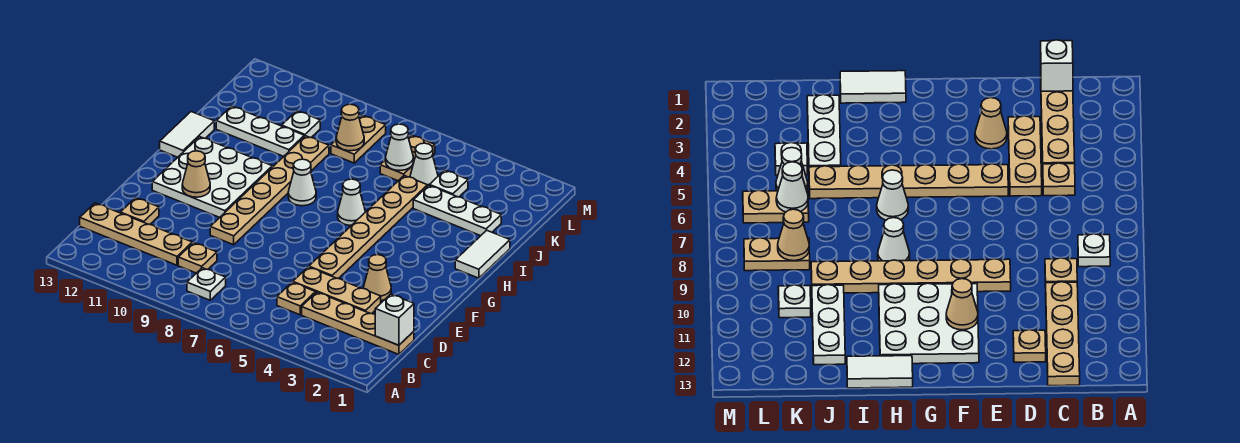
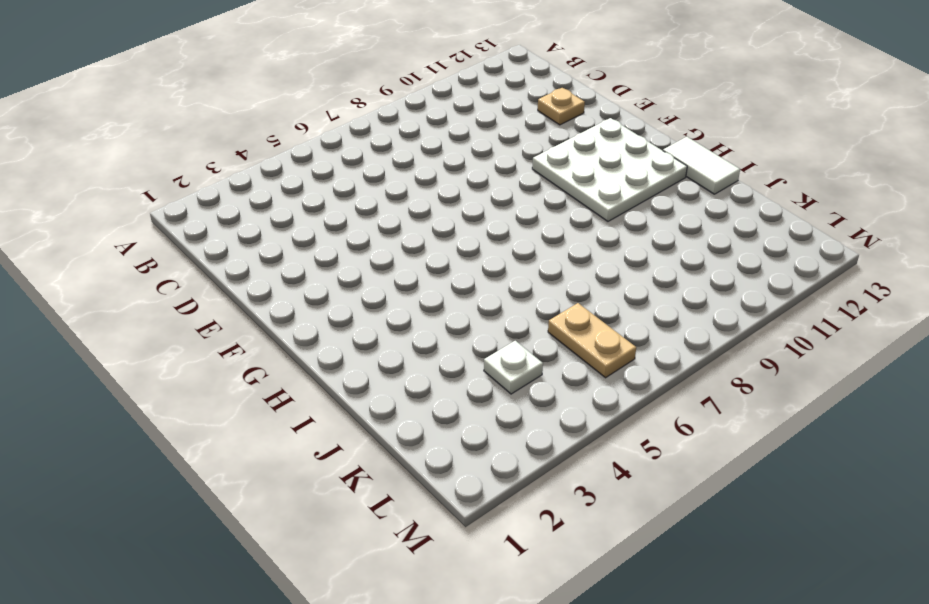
none -> white 1x1 plate [187,268,226,300]
none -> tan 1x4 plate [302,292,414,354]
none -> tan 1x1 plate [277,282,316,315]

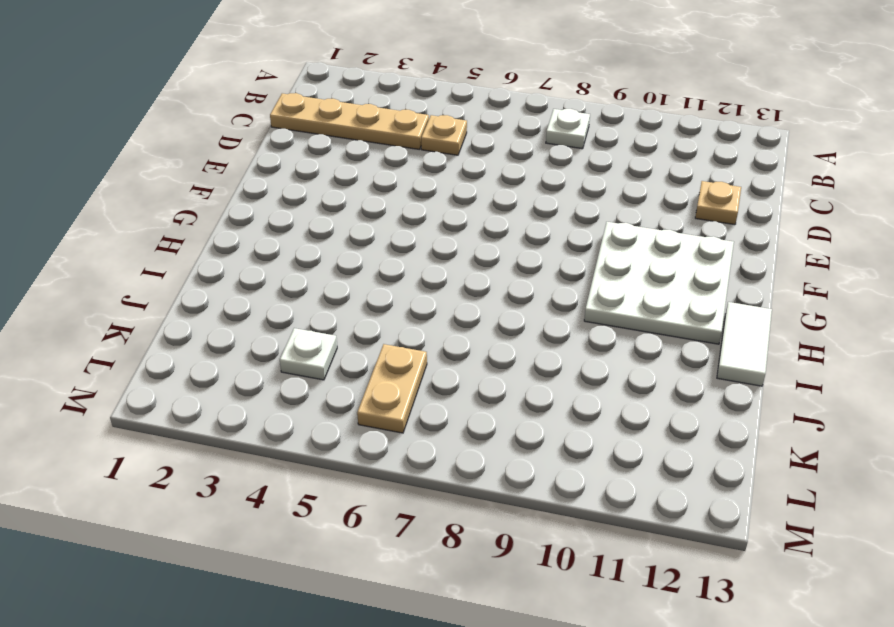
none -> tan 1x1 plate [178,243,217,273]
none -> tan 1x4 plate [80,203,192,265]
none -> tan 1x3 plate [293,267,381,314]

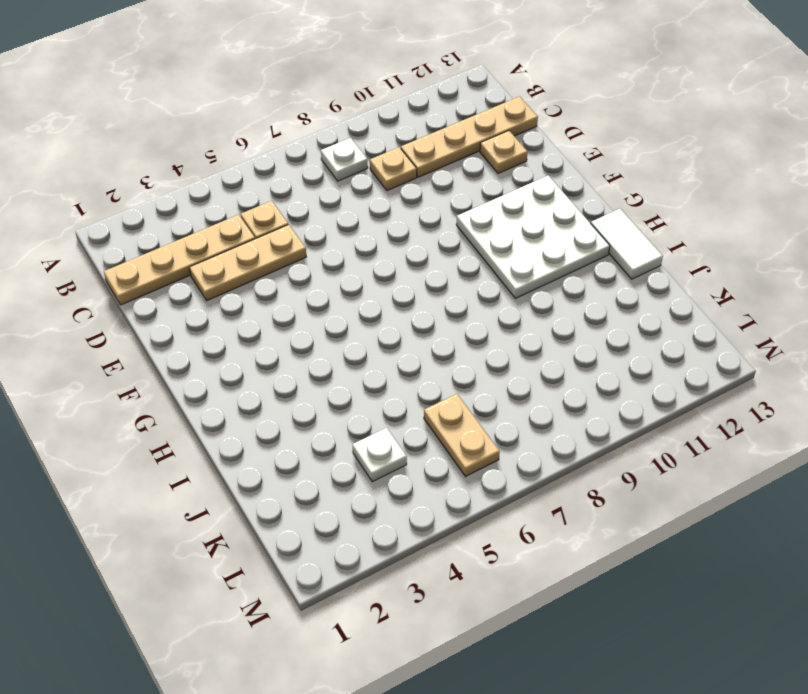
none -> tan 1x1 cone [364,255,391,301]
none -> tan 1x6 plate [309,176,428,279]
none -> tan 1x6 plate [210,136,329,245]

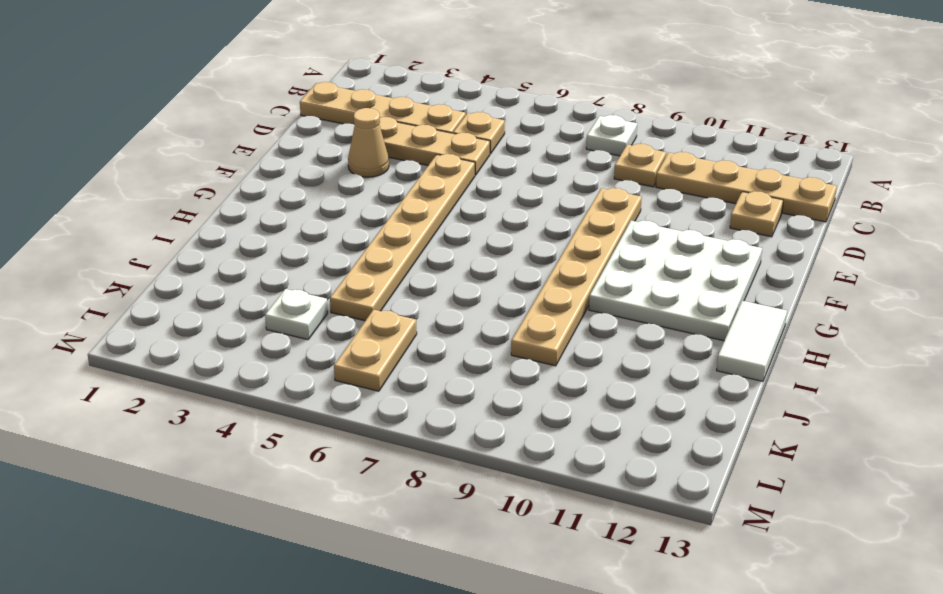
none -> white 1x2 tile [455,230,510,278]
none -> white 1x1 cone [338,179,365,225]
none -> white 1x1 cone [288,159,316,206]

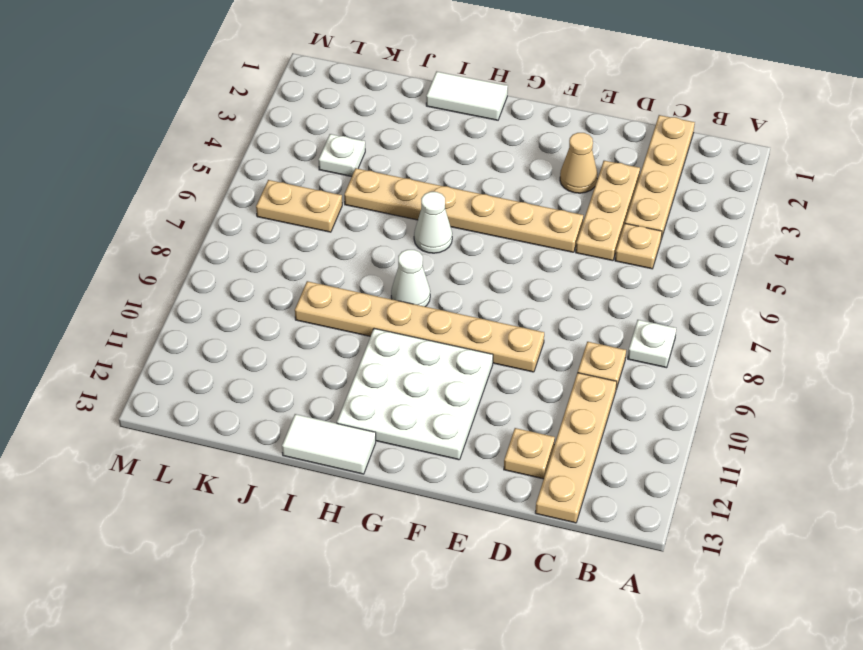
none -> white 1x3 plate [413,185,501,236]
none -> white 1x3 plate [216,106,304,156]
none -> white 1x1 cone [410,143,438,185]

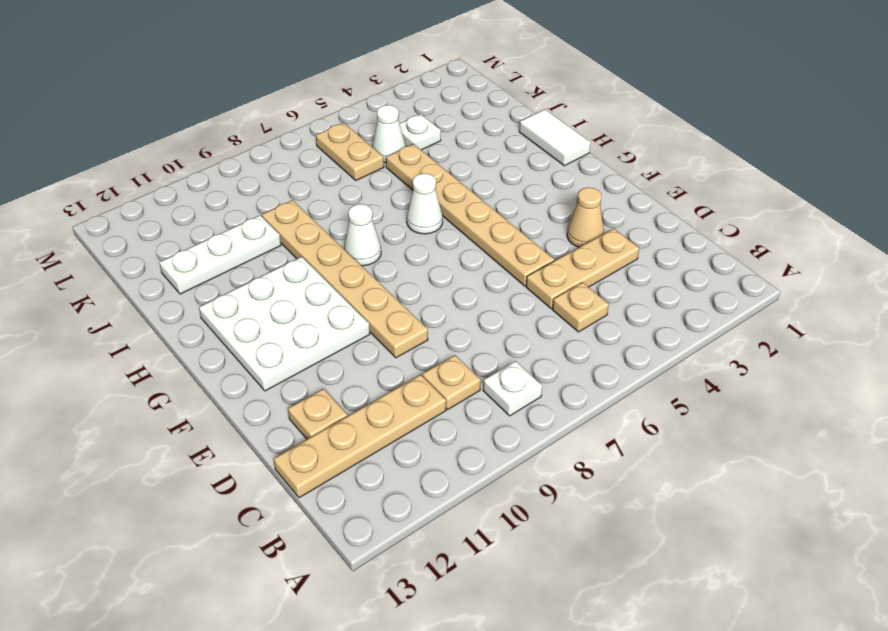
none -> tan 1x4 plate [302,292,414,354]
none -> white 1x2 tile [160,112,214,157]
none -> white 1x3 plate [413,185,501,236]

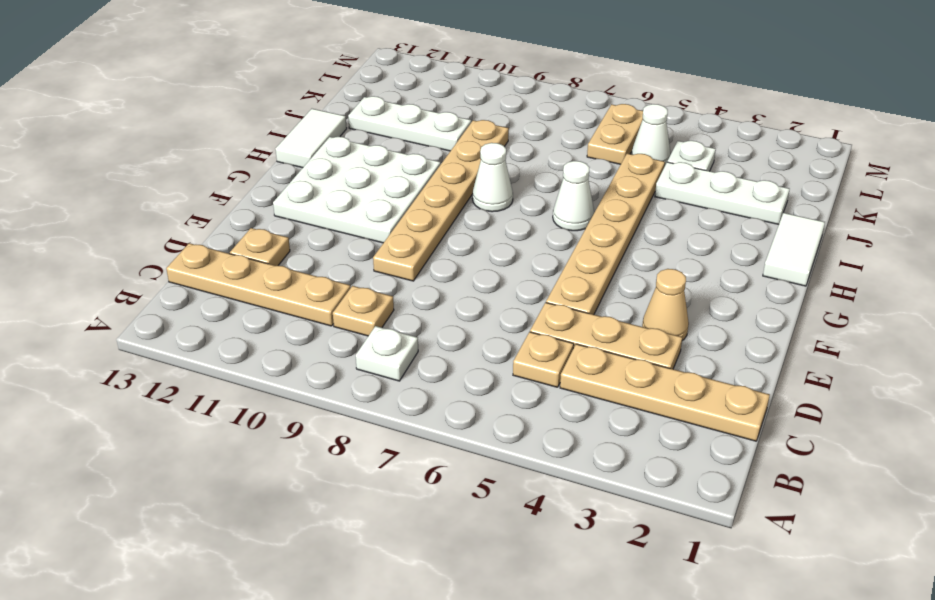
none -> tan 1x2 plate [331,115,386,163]
none -> white 1x1 plate [282,111,320,137]
none -> white 1x1 brick [375,294,414,345]

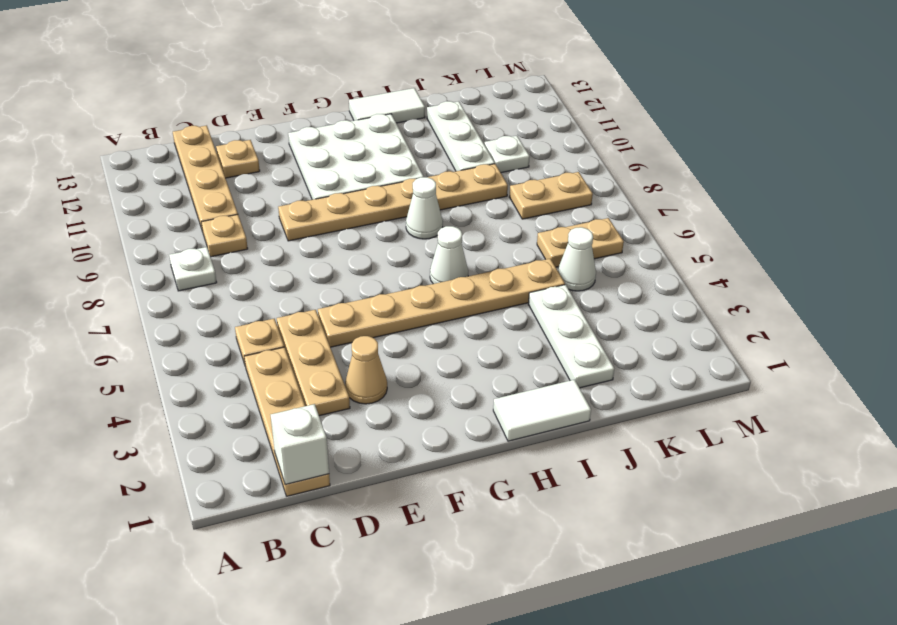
none -> white 1x1 plate [429,170,468,197]
none -> tan 1x1 cone [182,151,210,197]
none -> white 1x1 cone [386,124,413,171]

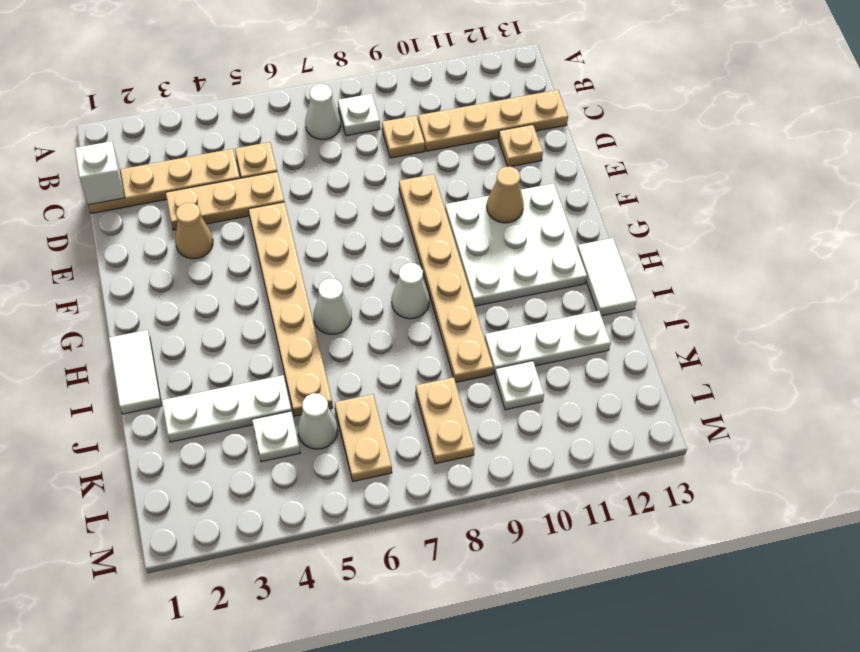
white 1x1 cone [305,84,341,140] -> white 1x1 cone moved to [386,124,413,171]
none -> tan 1x1 cone [336,104,364,151]

